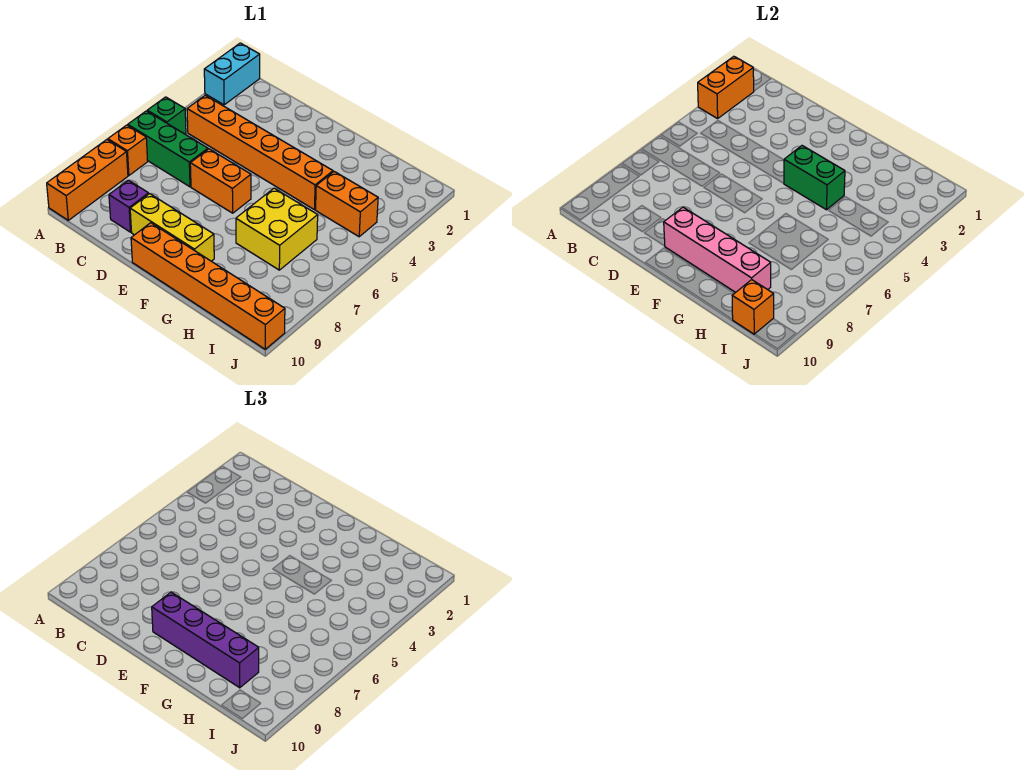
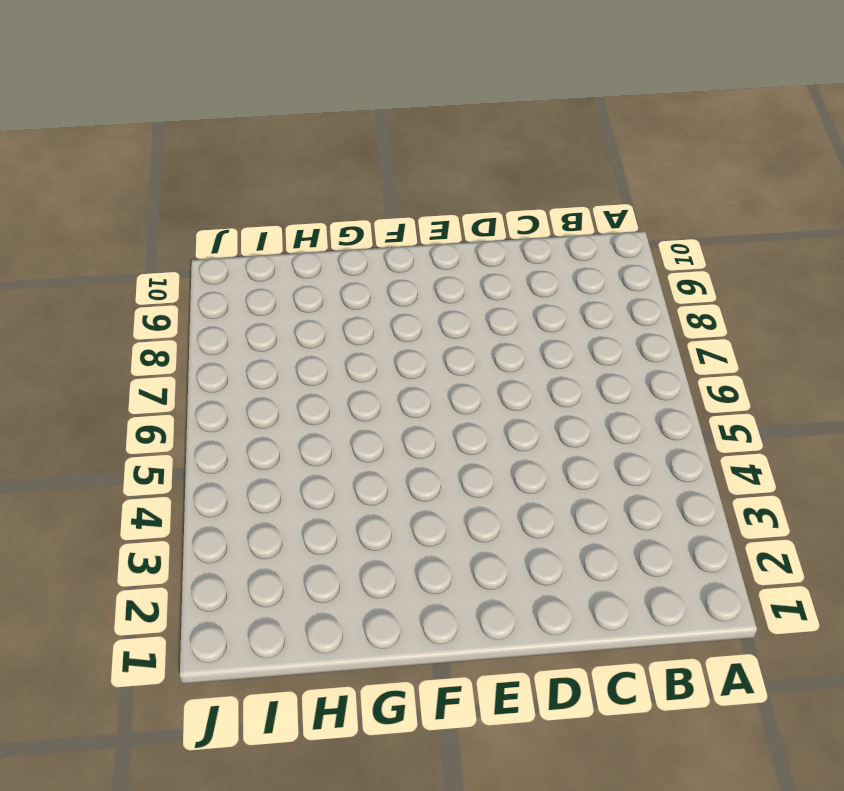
none -> cyan 1x2 brick [204,43,260,105]
none -> green 1x1 brick [147,97,186,134]
none -> green 1x3 brick [128,111,208,187]

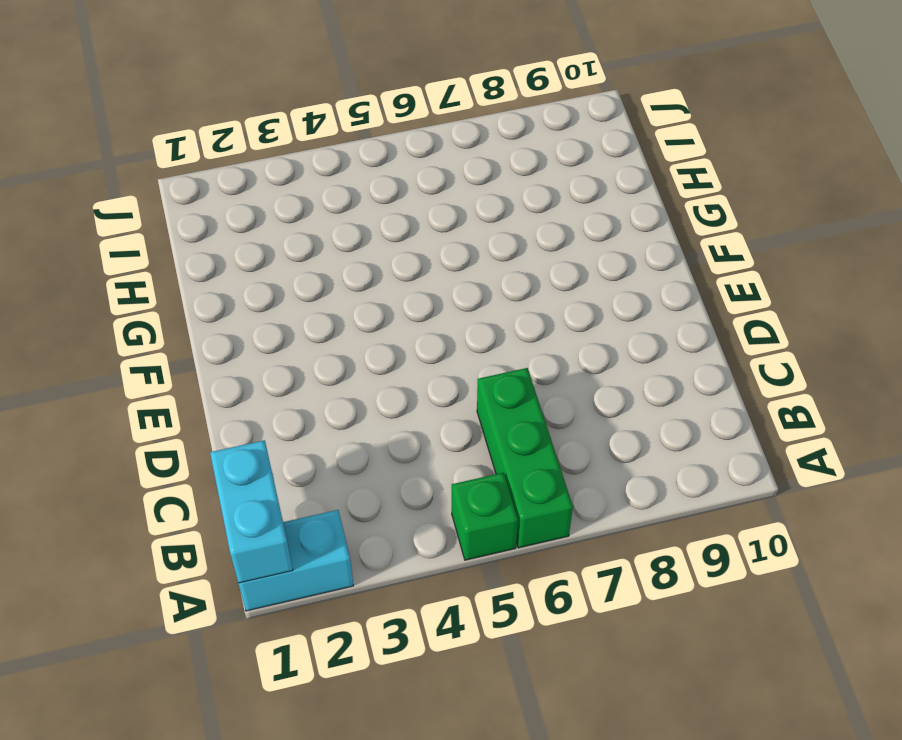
cyan 1x2 brick [210,440,293,583] -> none
none -> orange 1x1 brick [108,125,148,175]
none -> orange 1x3 brick [47,140,128,220]
none -> orange 1x6 brick [187,95,333,210]

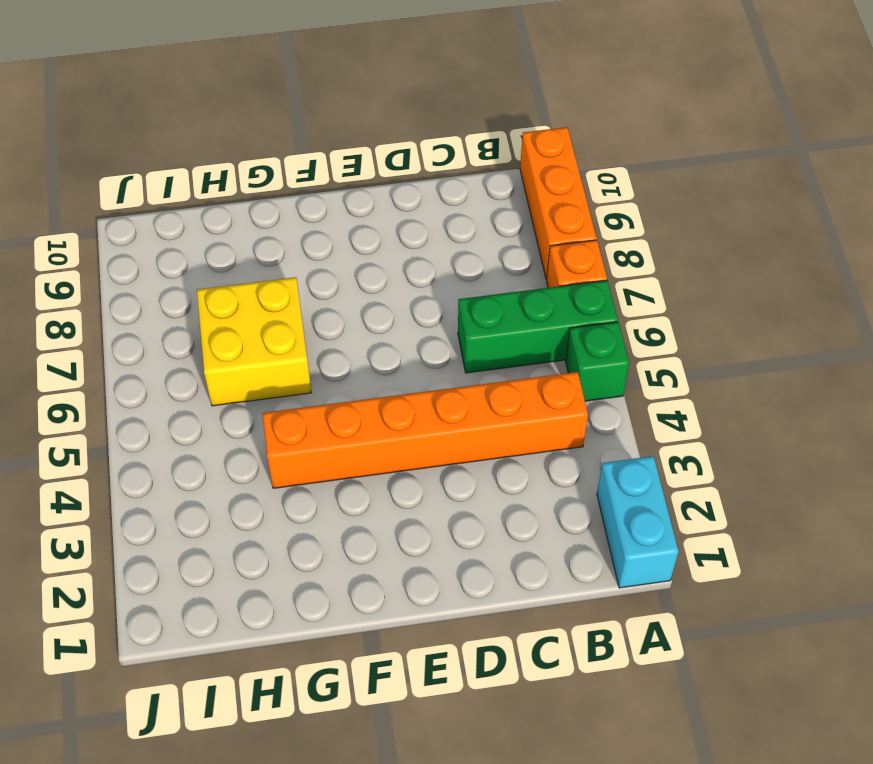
none -> purple 1x1 brick [109,180,149,232]
none -> orange 1x2 brick [190,149,251,213]
none -> yellow 1x3 brick [130,194,214,261]

